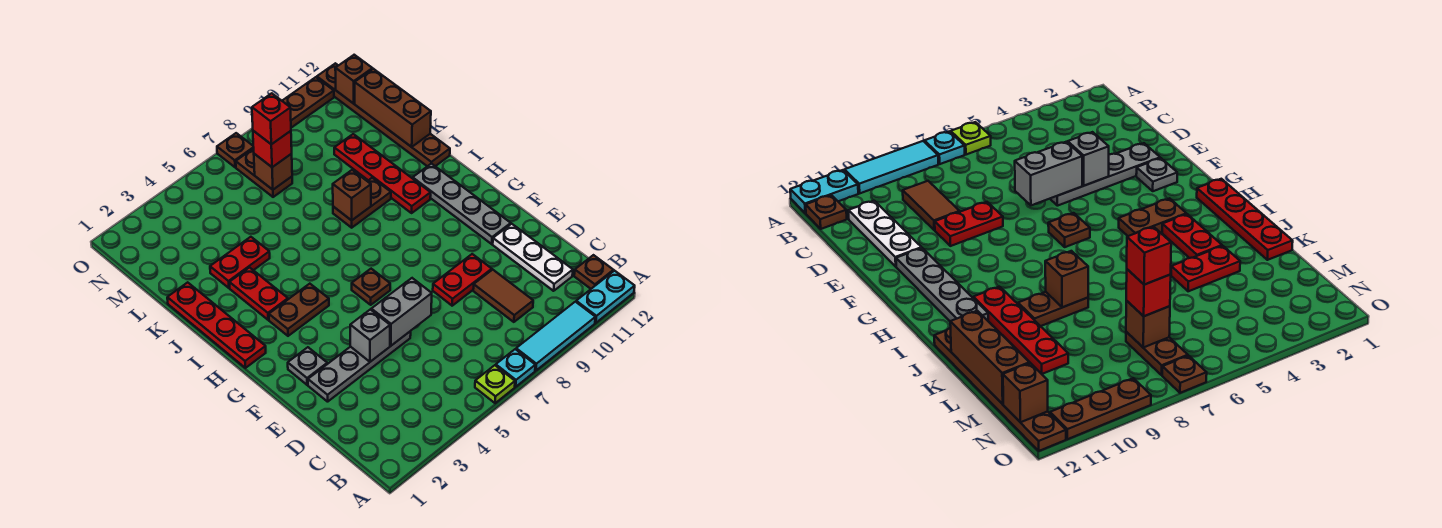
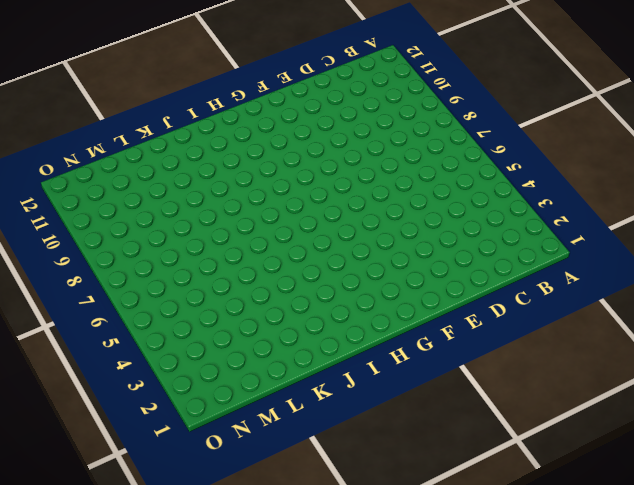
none -> lime 1x1 plate [475,365,515,403]
none -> cyan 1x1 plate [496,349,535,387]
none -> cyan 1x3 tile [516,302,596,371]
none -> cyan 1x2 plate [576,271,635,323]

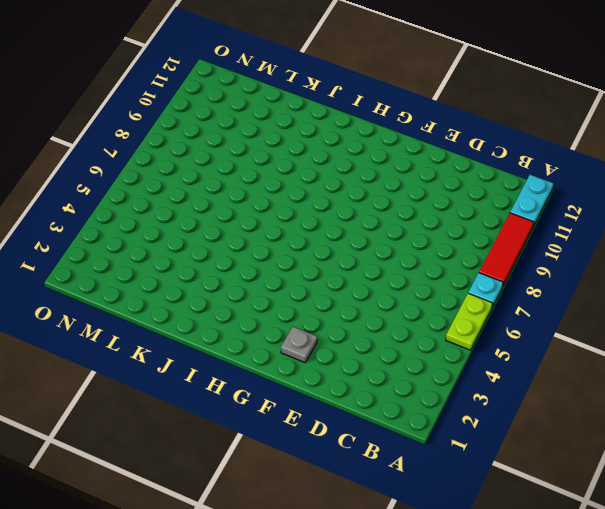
lime 1x2 plate [446,293,493,350] -> lime 1x1 plate [475,365,515,403]
red 1x3 tile [479,213,534,286] -> cyan 1x3 tile [516,302,596,371]
none -> brown 1x1 plate [574,255,613,289]
none -> brown 1x2 tile [473,270,533,322]
none -> white 1x3 plate [493,224,573,291]
none -> grey 1x4 plate [308,331,411,402]

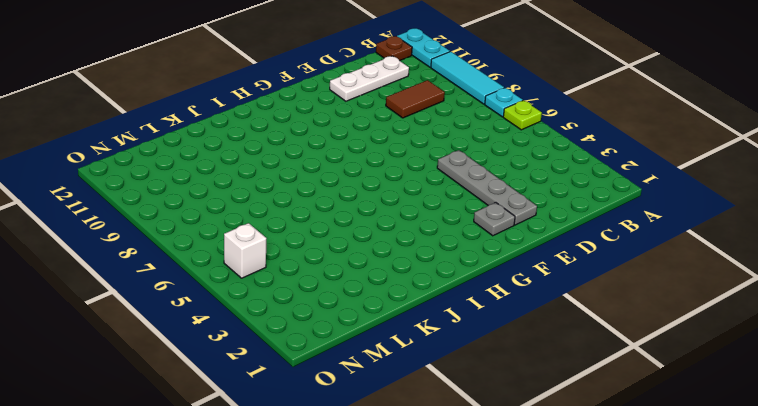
white 1x1 brick [224,223,266,278] -> none
none -> red 1x2 plate [433,254,492,306]
none -> grey 1x4 plate [413,164,511,244]
none -> brown 1x1 plate [352,269,390,305]
none -> red 1x4 plate [167,282,266,368]

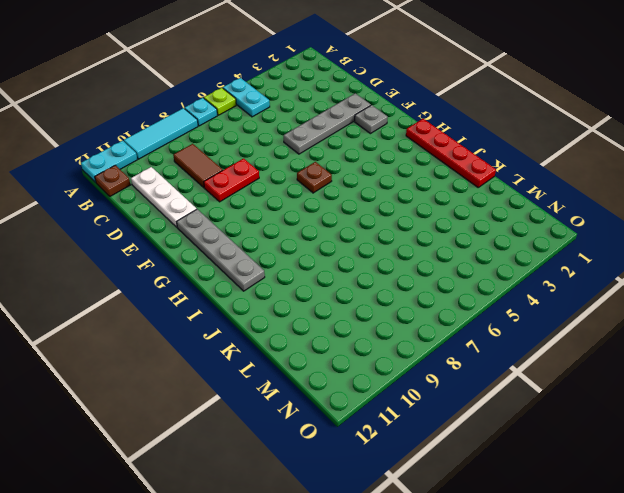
cyan 1x2 plate [223,78,270,117] -> none
none -> brown 1x2 plate [269,284,329,336]
none -> red 1x2 plate [229,267,288,320]
none -> red 1x4 plate [334,134,431,213]
none -> brown 1x2 plate [333,178,391,228]

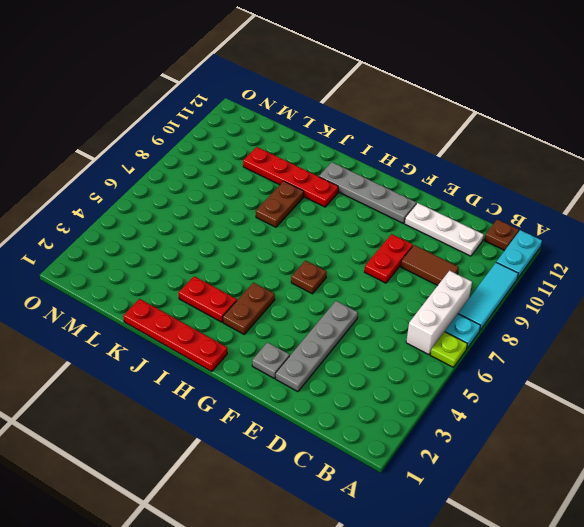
white 1x3 brick [406,271,472,355] -> none
none -> brown 1x6 plate [317,63,450,166]
none -> red 1x2 plate [210,237,270,288]
none -> brown 1x2 plate [236,148,292,197]
none -> brown 1x1 plate [217,133,254,167]

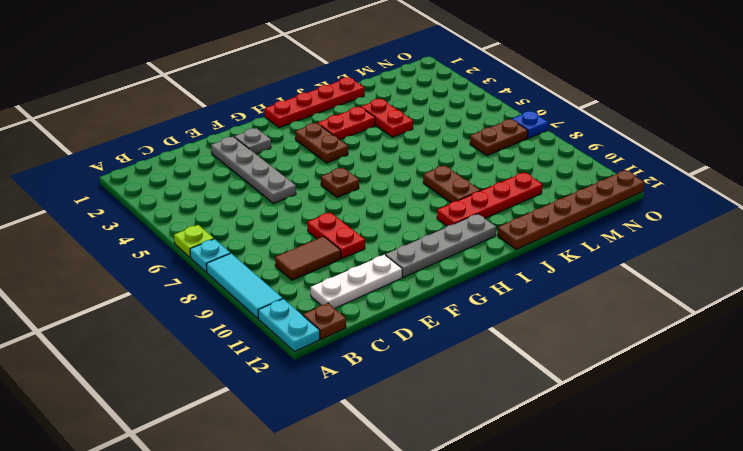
blue 1x1 plate [512,111,548,138] -> brown 1x1 plate [217,133,254,167]
none -> brown 1x3 plate [282,77,334,128]
none -> grey 1x1 brick [350,309,390,362]
none -> grey 1x2 brick [371,278,432,346]
none -> brown 1x1 brick [333,170,371,220]

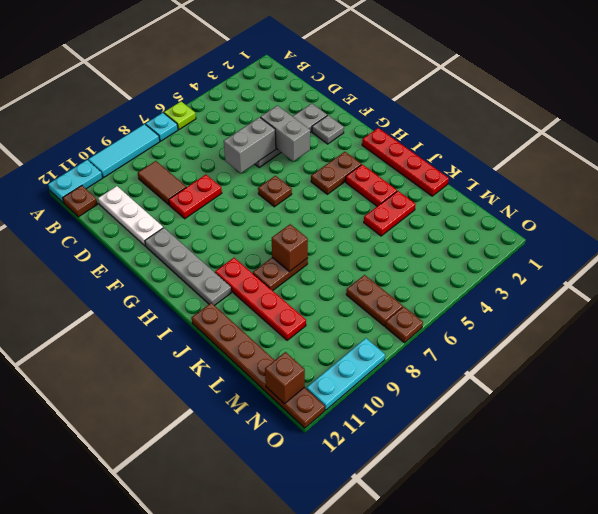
grey 1x2 brick [260,106,310,162] -> grey 1x1 brick [350,309,390,362]
cyan 1x3 plate [307,338,385,410] -> brown 1x3 plate [282,77,334,128]
none -> brown 1x3 brick [355,69,431,147]
none -> brown 1x1 brick [254,154,292,190]
none -> red 1x1 brick [253,131,292,167]
none -> red 1x1 brick [252,93,291,144]

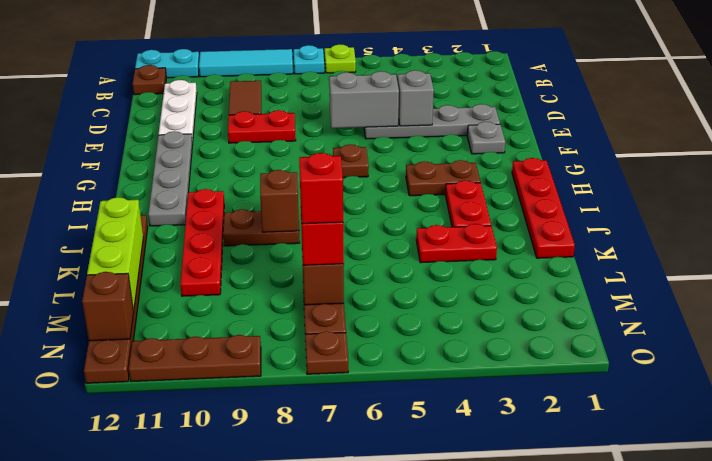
lime 1x3 brick [87,197,143,311] -> brown 1x3 brick [355,69,431,147]

